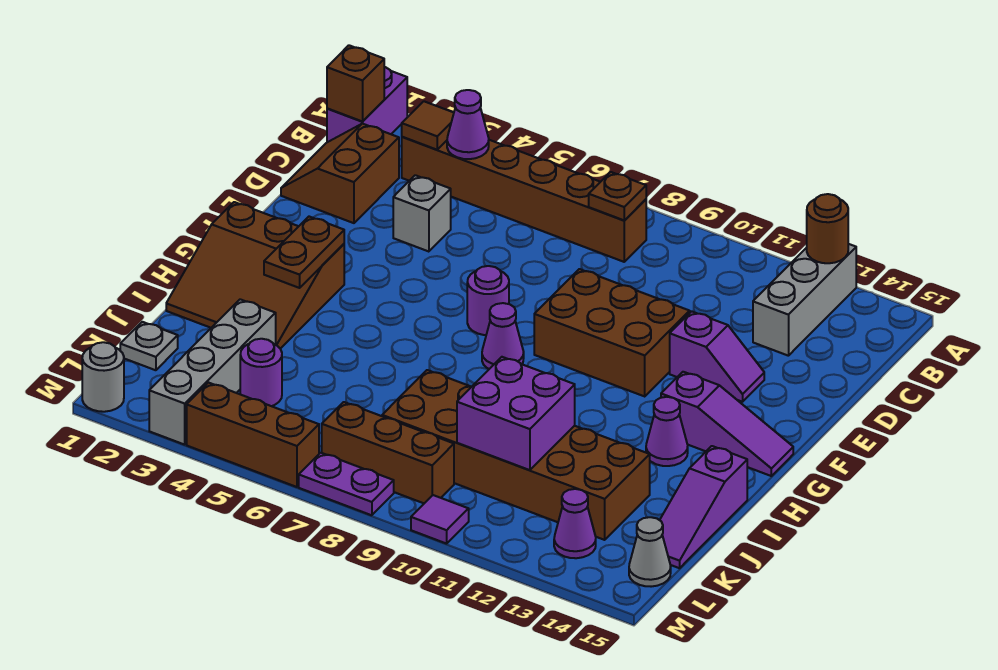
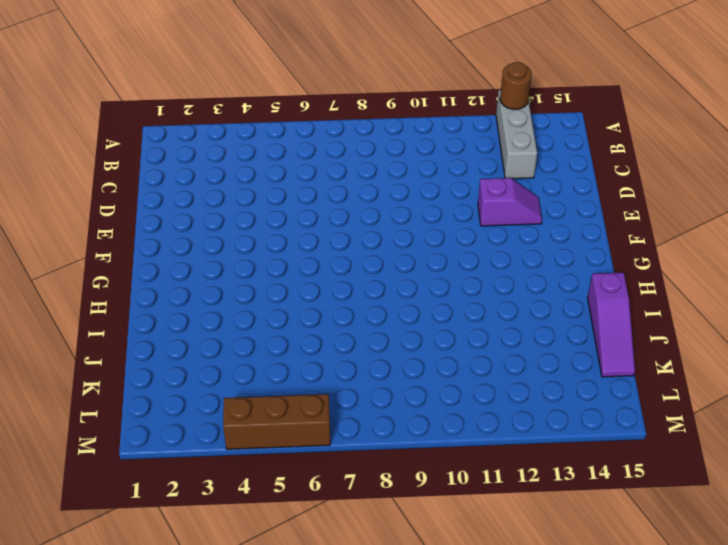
none -> purple 1x2 brick [327,67,407,142]
none -> brown 1x6 brick [402,137,646,262]
none -> brown 2x2 slope [281,124,399,223]
none -> grey 1x1 brick [393,175,451,252]

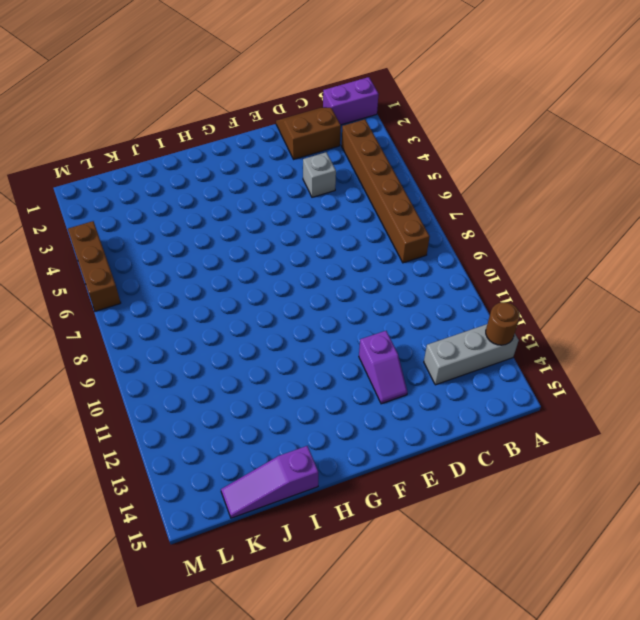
none -> brown 2x3 brick [534,269,690,396]
none -> purple 1x1 round brick [467,266,509,335]
none -> brown 3x3 slope [166,202,344,349]
none -> purple 1x1 cone [482,303,524,369]

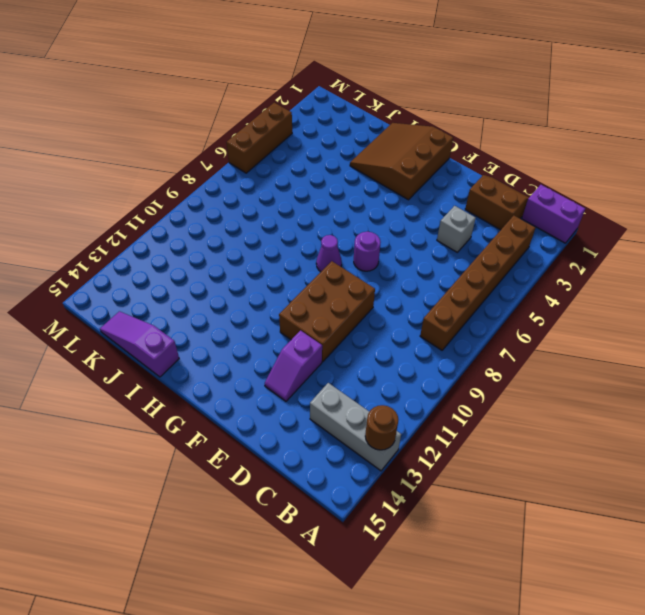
none -> purple 1x3 slope [661,372,793,476]
none -> purple 1x1 cone [646,397,688,466]
none -> grey 1x4 brick [149,299,276,445]
none -> brown 2x6 brick [382,370,650,540]

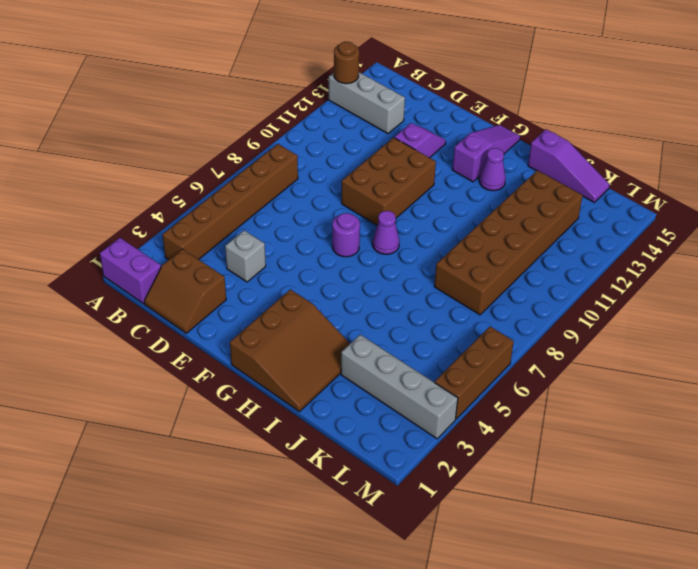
none -> grey 1x1 plate [120,322,178,370]
none -> purple 1x1 round brick [240,339,282,406]
none -> brown 1x3 brick [321,402,454,503]
none -> purple 1x1 cone [554,489,596,558]

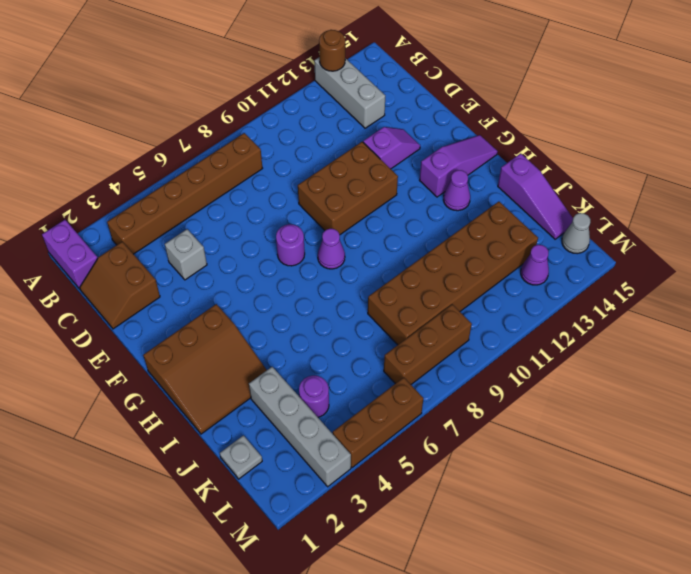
none -> grey 1x1 round brick [82,342,124,412]
none -> purple 1x2 plate [299,453,394,515]
none -> purple 1x1 tile [411,495,469,544]
none -> brown 1x1 brick [327,45,384,122]

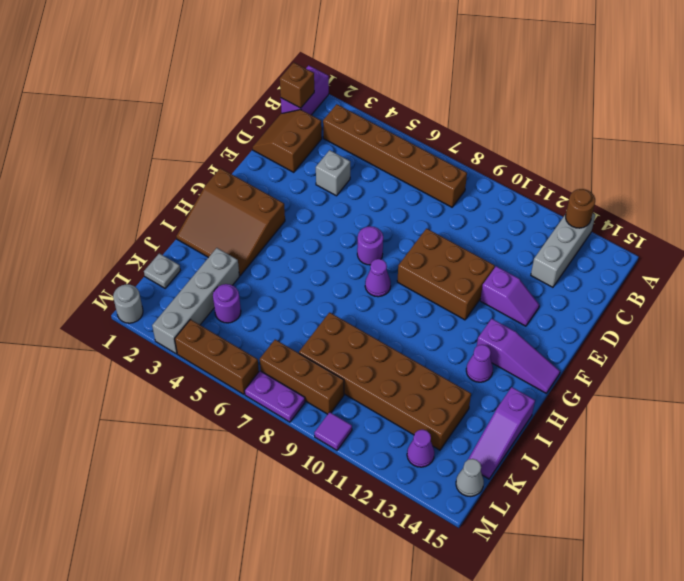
none -> brown 1x1 tile [402,101,454,150]
none -> purple 1x1 cone [447,90,489,159]
none -> brown 1x1 plate [589,172,646,221]
none -> brown 1x2 plate [264,217,344,288]

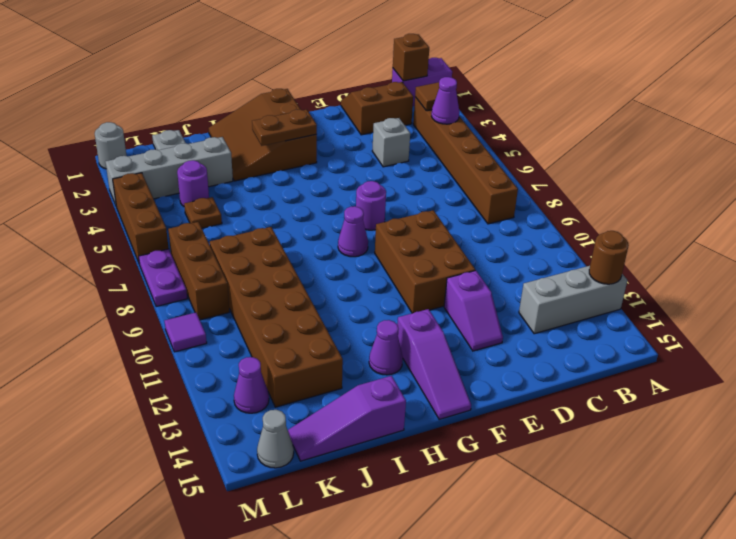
brown 1x1 plate [184,197,222,228] -> brown 1x1 plate moved to [589,172,646,221]
none -> purple 2x2 brick [457,357,575,470]

